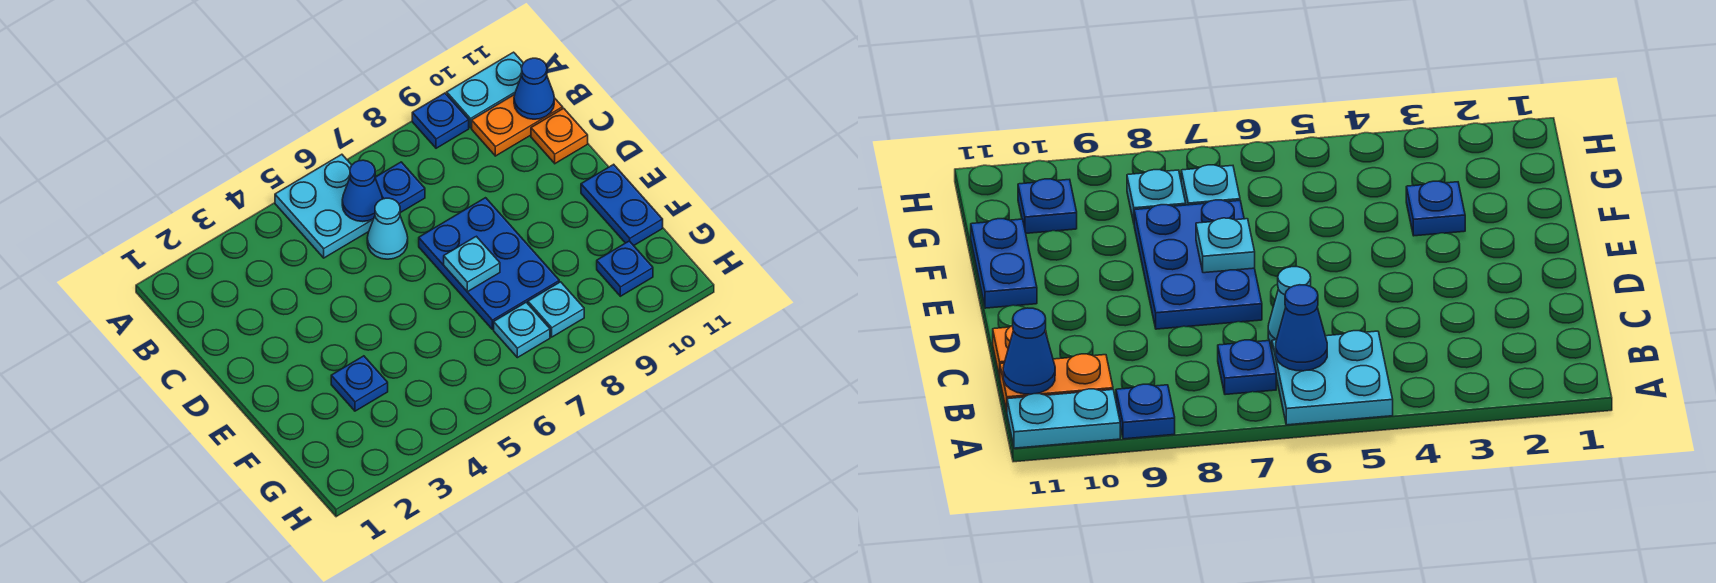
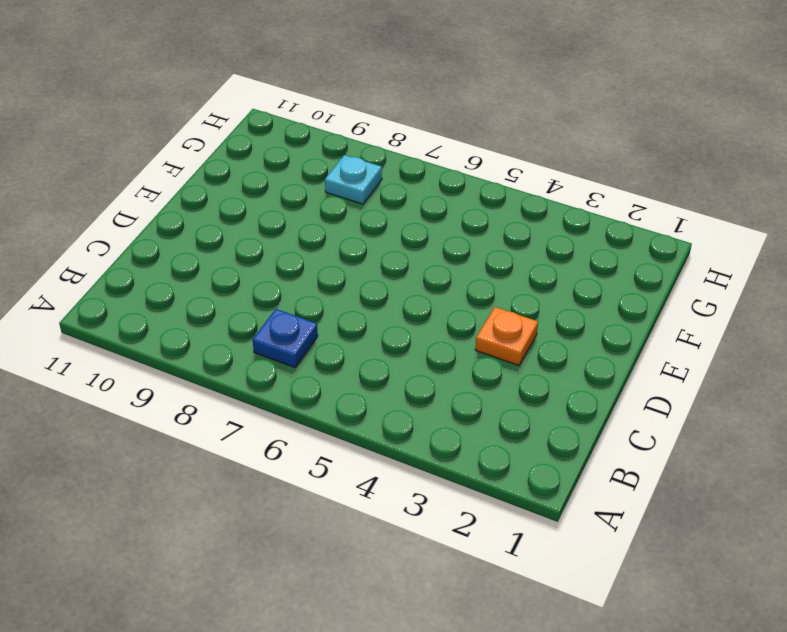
orange 1x1 plate [475,307,538,365] -> orange 1x1 plate moved to [531,108,588,163]
none -> cyan 2x2 plate [275,154,373,258]
none -> blue 1x1 plate [412,93,469,148]
none -> cyan 1x2 plate [447,52,523,128]

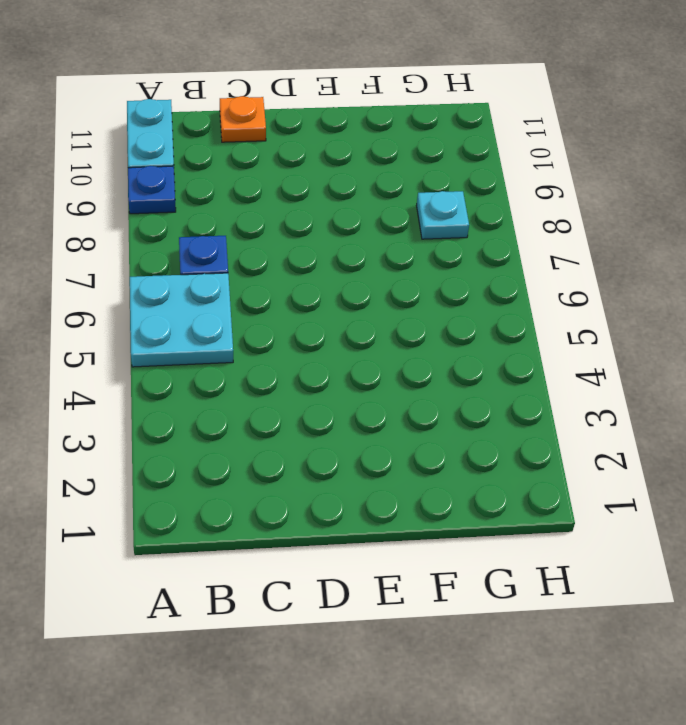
none -> orange 1x2 plate [472,95,563,156]
none -> cyan 1x1 cone [367,198,408,259]
none -> blue 2x3 plate [419,198,559,329]

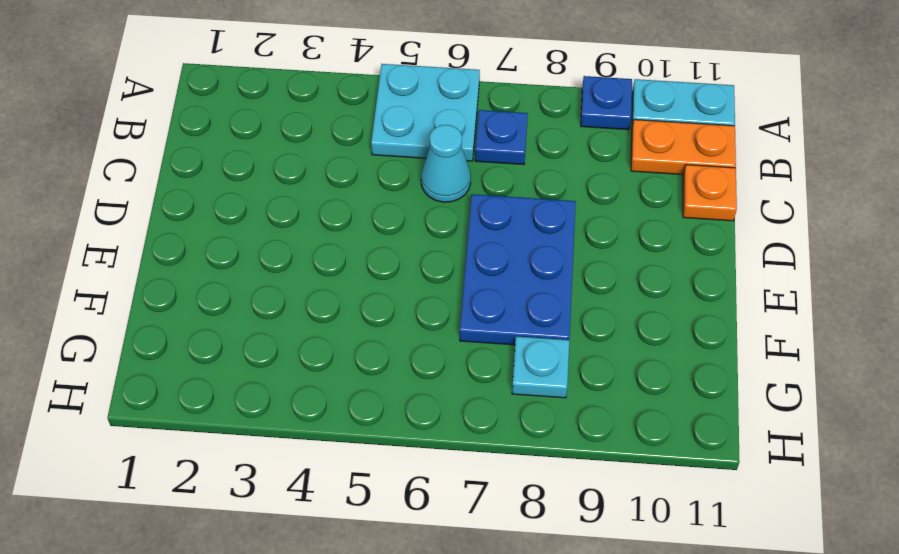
none -> blue 1x2 plate [581,164,663,246]
none -> blue 1x1 plate [331,356,388,411]
none -> cyan 1x1 plate [494,302,550,358]

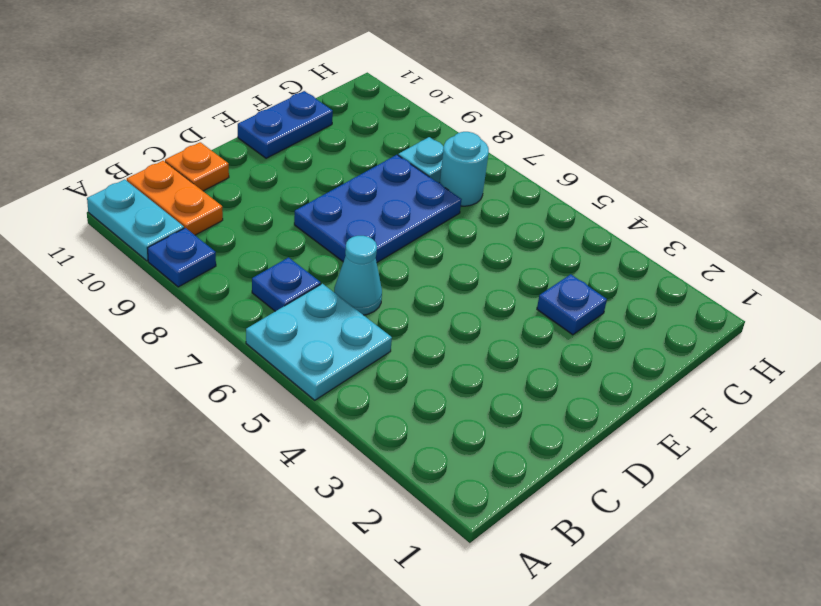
cyan 1x1 round brick [440,132,489,206] -> cyan 1x1 plate [494,302,550,358]
none -> blue 1x1 plate [597,241,653,296]
none -> blue 1x1 cone [342,160,382,222]
none -> blue 1x1 cone [514,58,554,119]

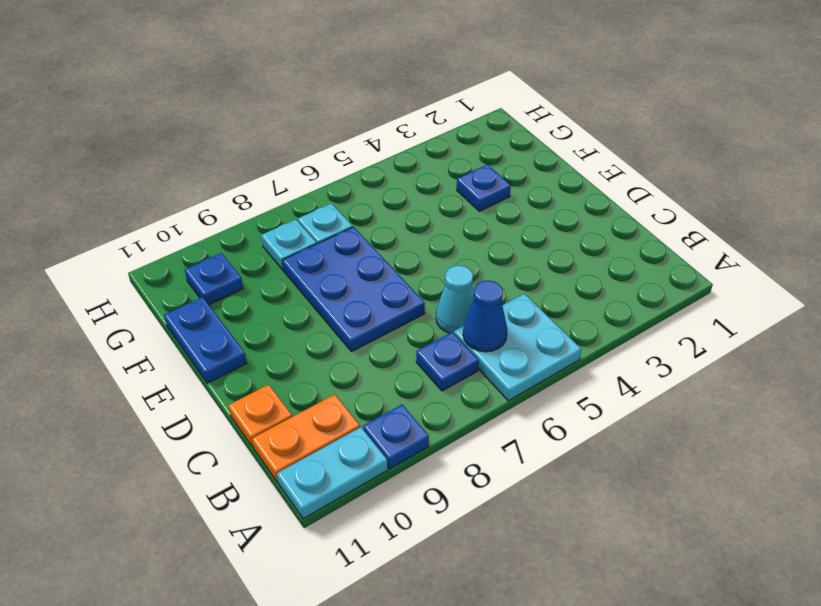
none -> blue 1x1 cone [514,58,554,119]
none -> cyan 1x1 plate [444,236,500,292]

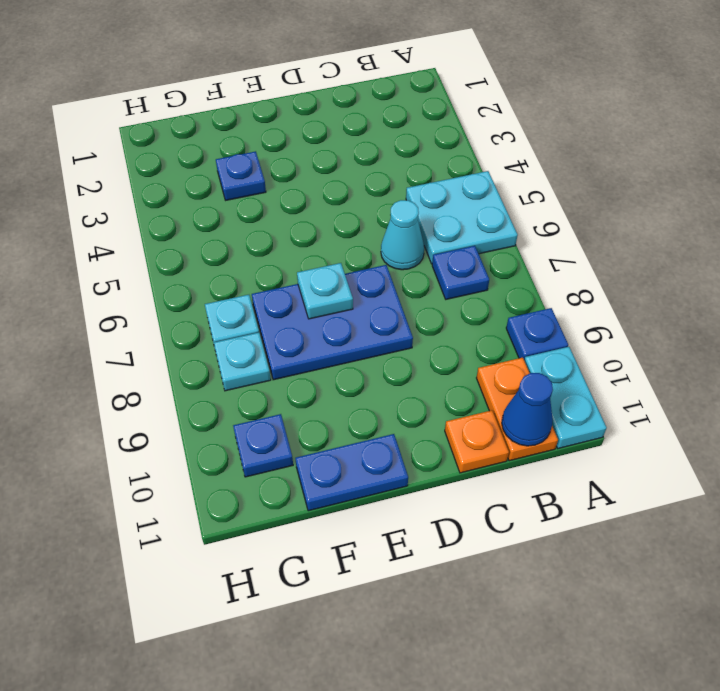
none -> blue 1x1 cone [342,160,382,222]

